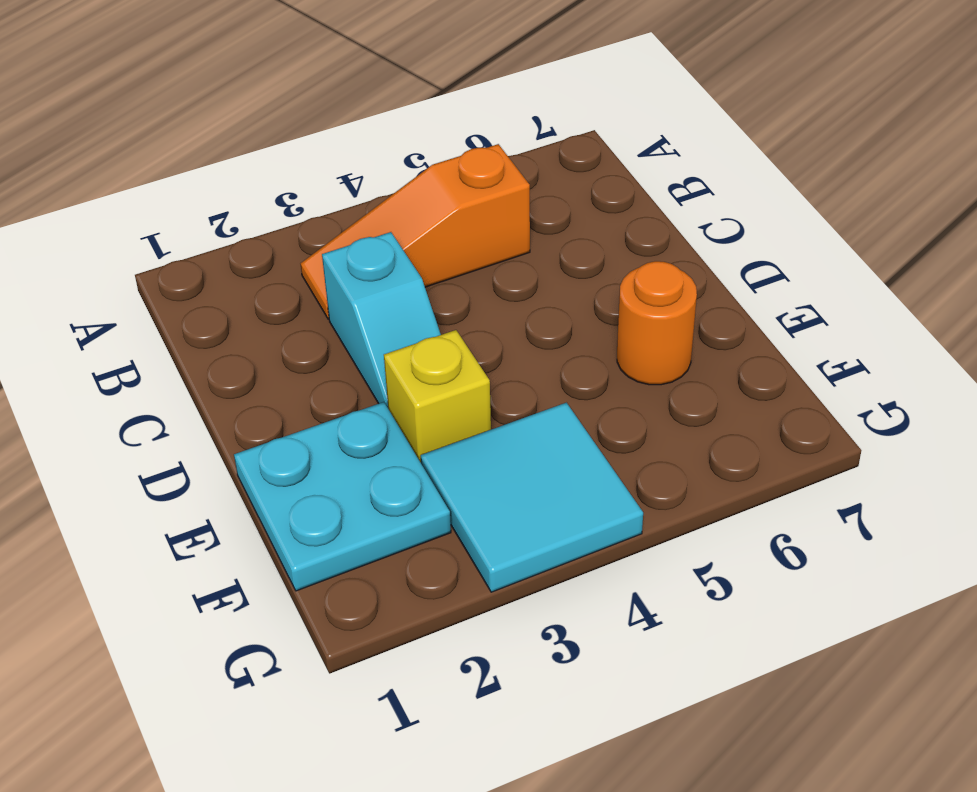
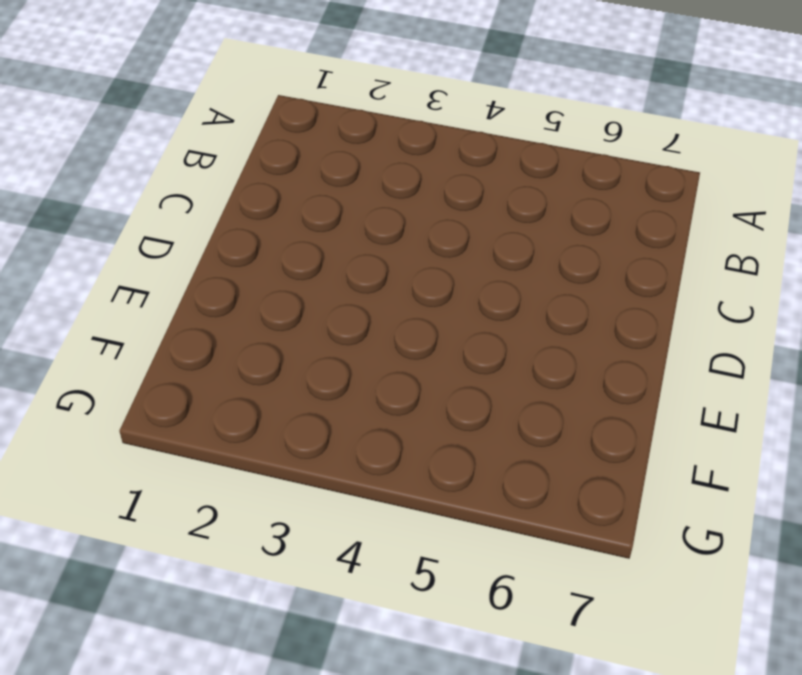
none -> orange 1x3 slope [301,144,530,319]
none -> cyan 1x2 slope [322,232,441,408]

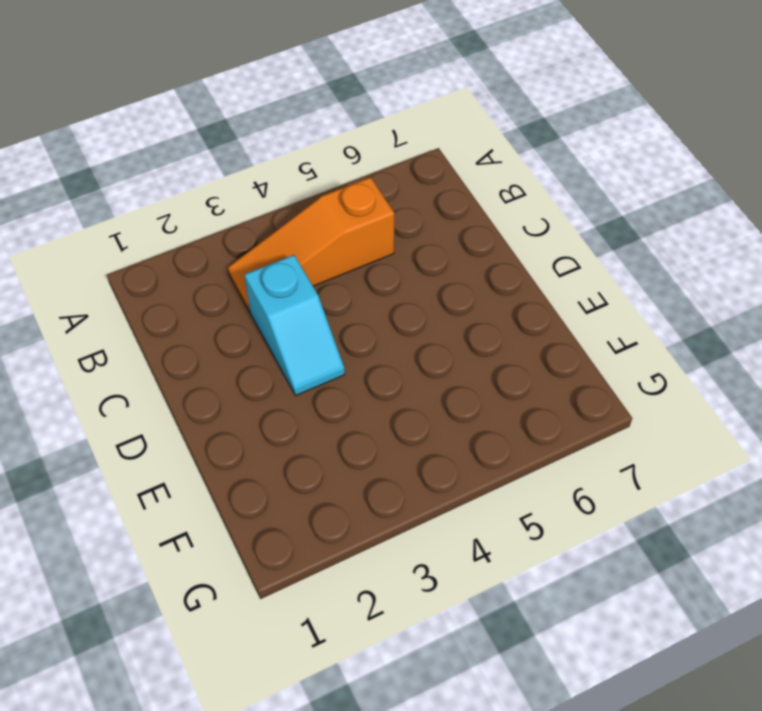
none -> cyan 2x2 plate [234,402,451,591]
none -> yellow 1x1 brick [384,330,491,463]

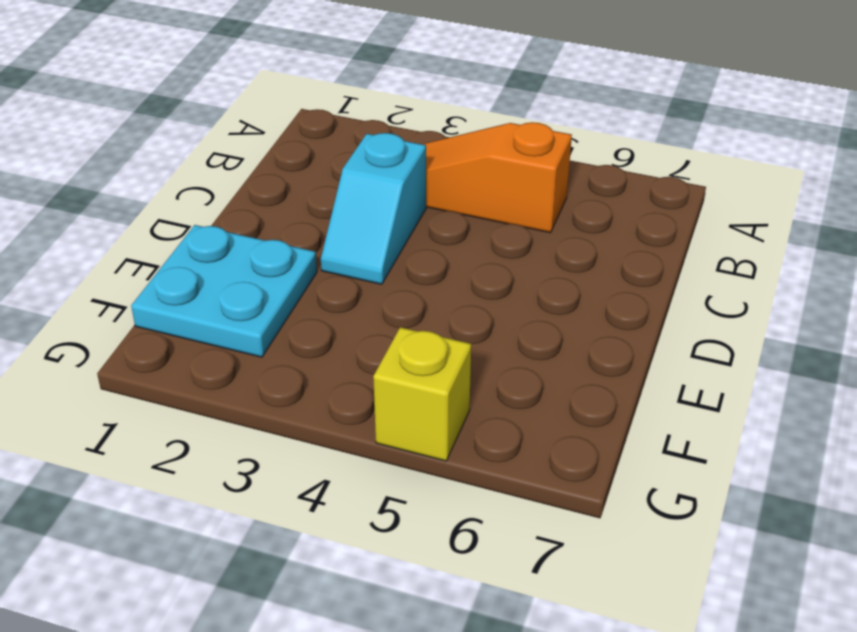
yellow 1x1 brick [373,327,471,461] -> yellow 1x1 brick moved to [384,330,491,463]
none -> orange 1x1 round brick [617,261,697,385]
none -> cyan 2x2 tile [421,403,643,592]

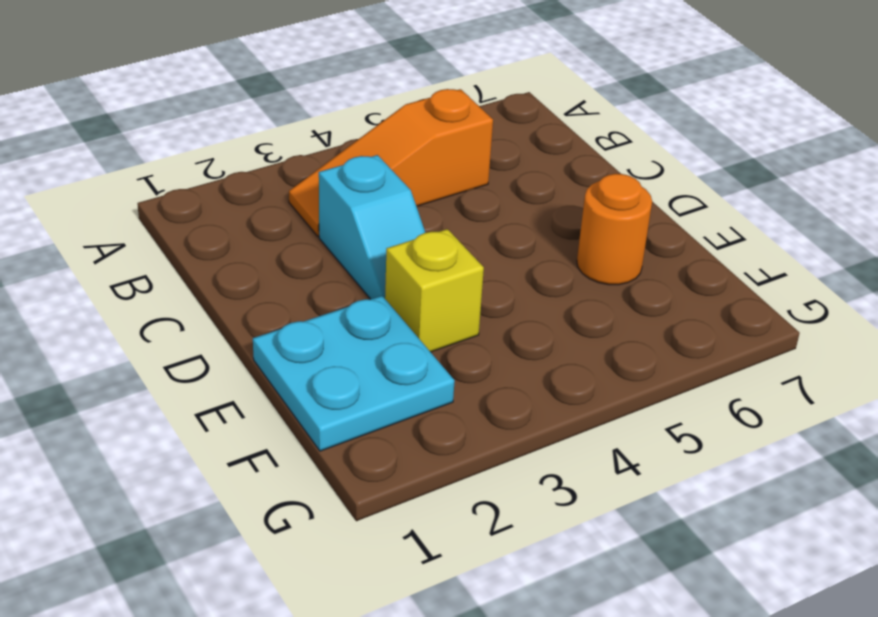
none -> cyan 2x2 tile [421,403,643,592]

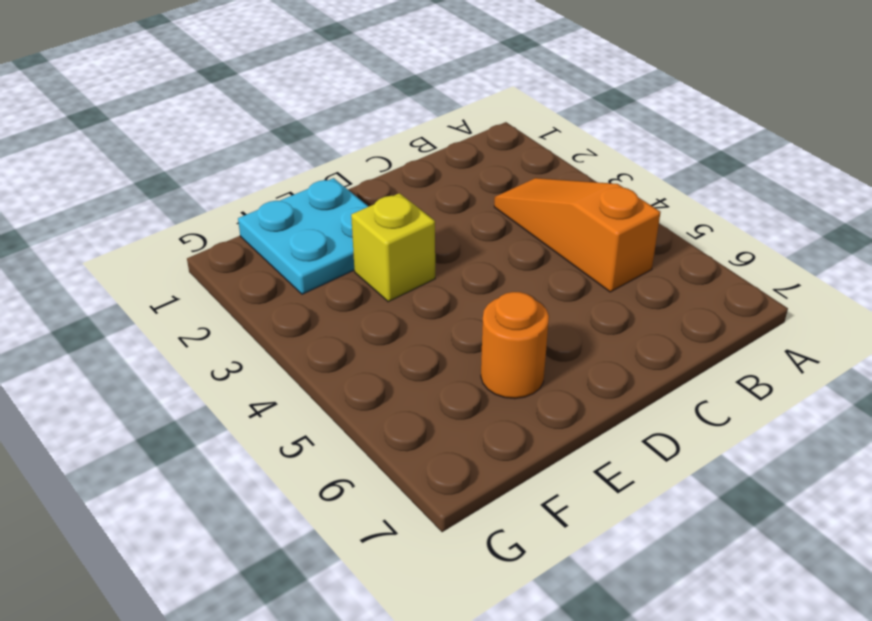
none -> cyan 1x2 slope [322,232,441,408]
none -> cyan 2x2 tile [421,403,643,592]

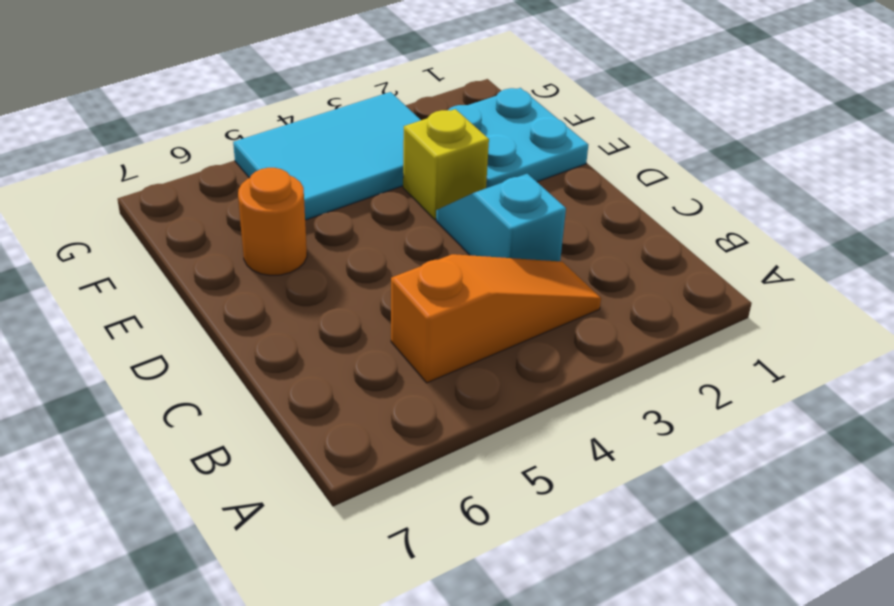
cyan 2x3 tile [233,92,421,220] -> cyan 2x2 tile [421,403,643,592]

